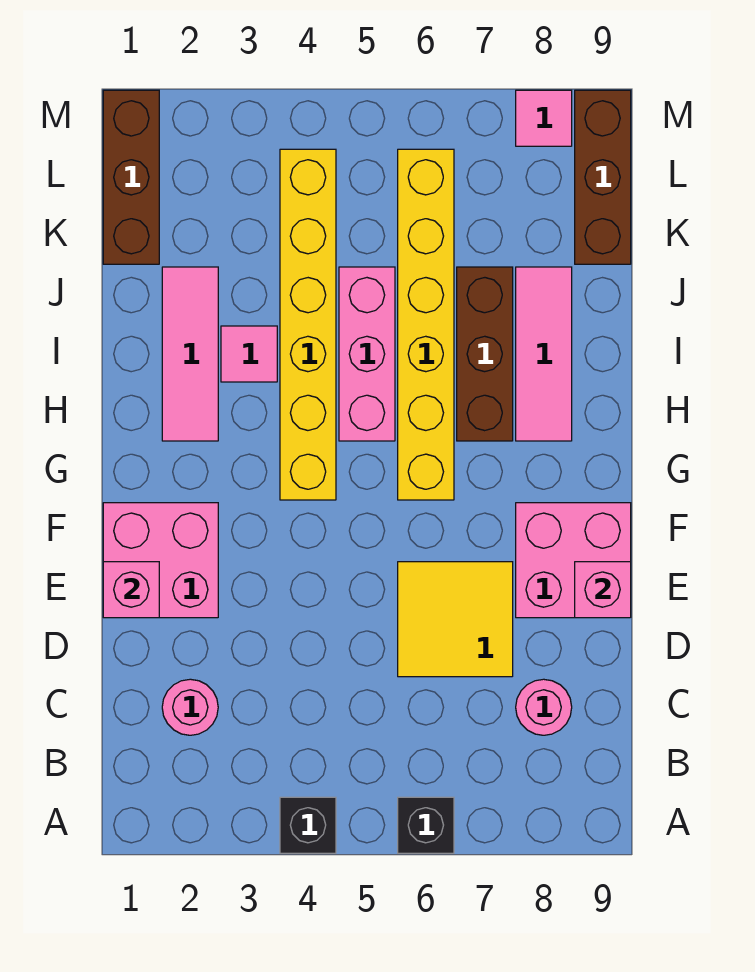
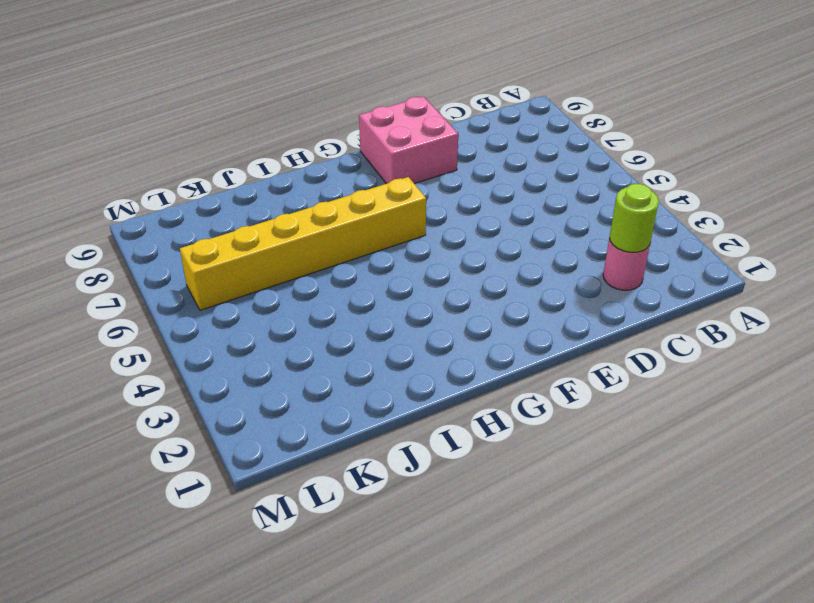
lime 1x1 round brick [610,184,659,252] -> none
none -> black 1x1 brick [280,797,336,853]
none -> black 1x1 brick [398,797,454,853]
none -> pink 1x1 round brick [516,679,572,735]

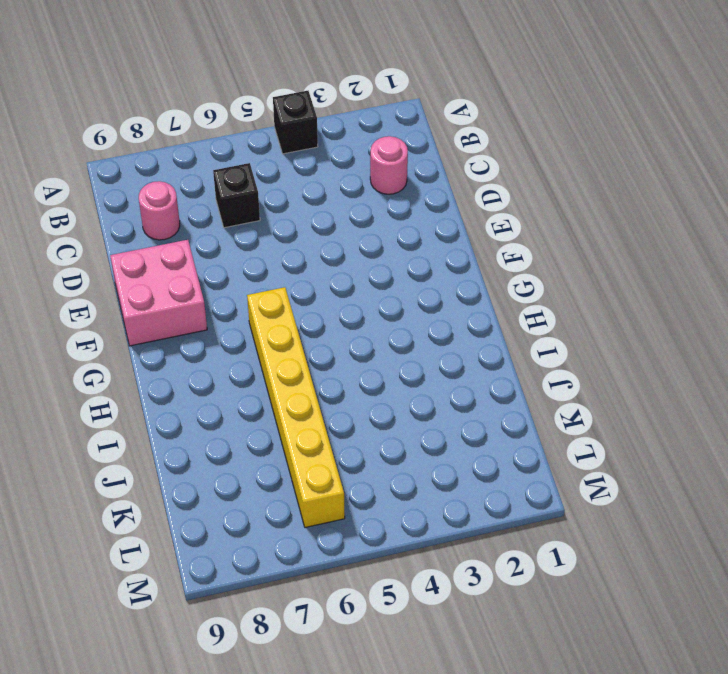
black 1x1 brick [213,163,260,228] -> black 1x1 brick moved to [398,797,454,853]
none -> yellow 2x2 tile [398,562,513,677]
none -> pink 2x2 brick [103,503,218,618]
none -> yellow 1x6 brick [280,149,336,500]

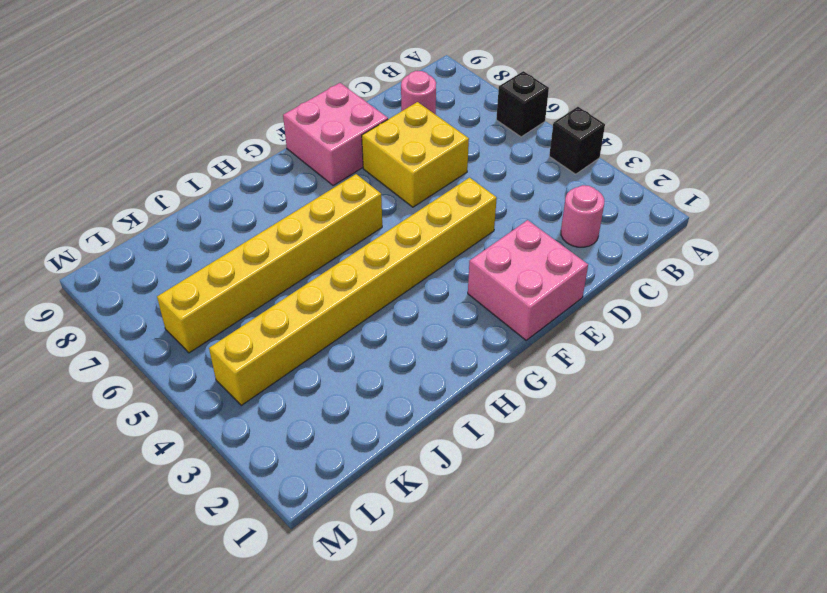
yellow 2x2 brick [362,102,469,207] -> yellow 2x2 tile [398,562,513,677]
yellow 1x8 brick [209,178,497,405] -> yellow 1x6 brick [280,149,336,500]
none -> pink 1x3 tile [162,267,218,441]
none -> pink 1x3 brick [339,267,395,441]
none -> brown 1x3 brick [457,267,513,441]

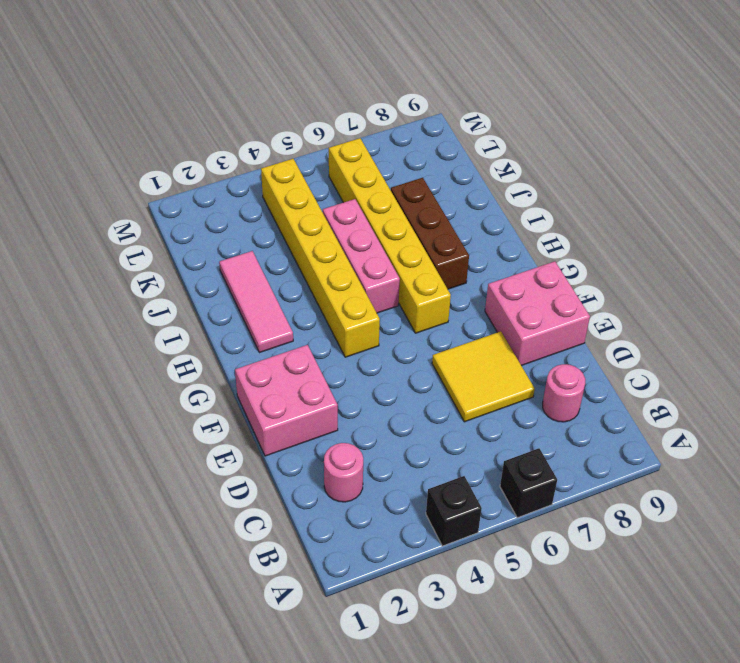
none -> pink 1x3 tile [516,267,572,441]
none -> pink 1x1 tile [221,326,277,382]
none -> brown 1x3 brick [103,90,159,264]

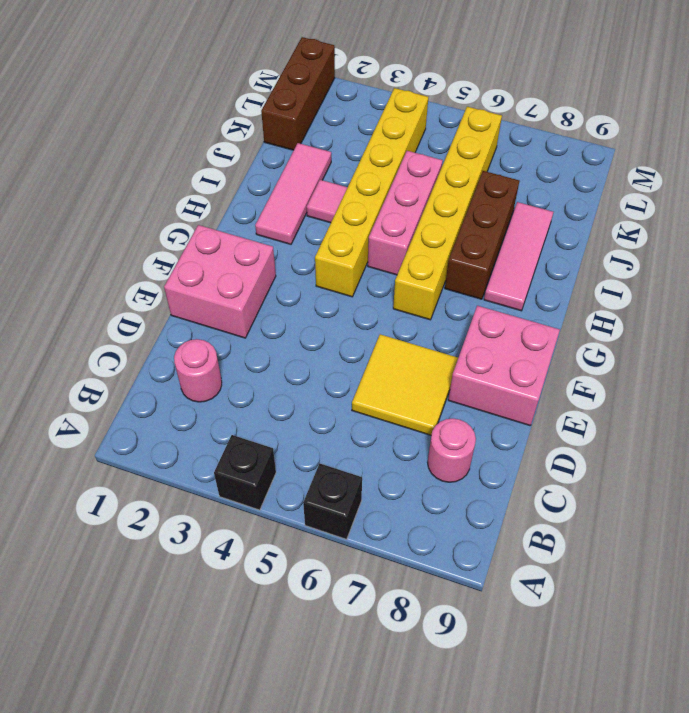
none -> brown 1x3 brick [575,90,631,264]
none -> pink 1x1 tile [516,90,572,146]
none -> pink 1x1 brick [103,562,159,618]

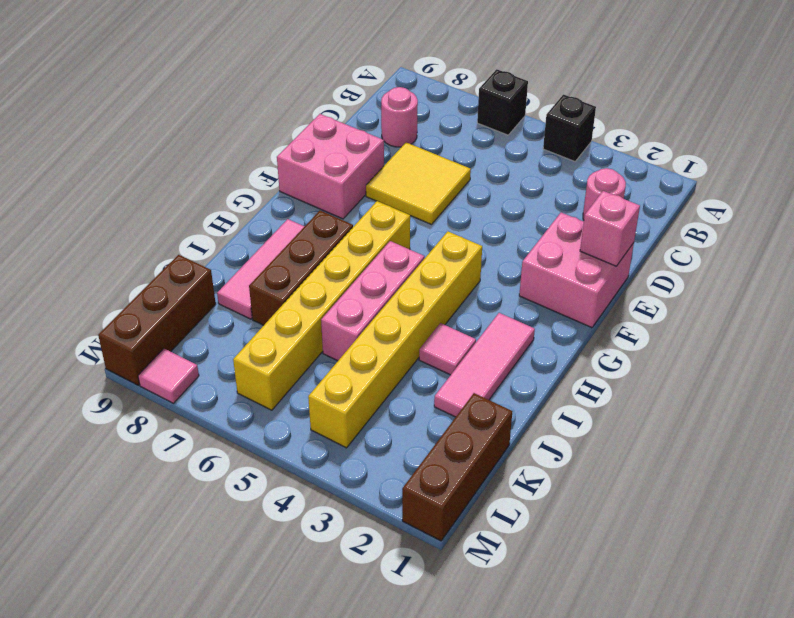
none -> pink 1x1 brick [575,562,631,618]

